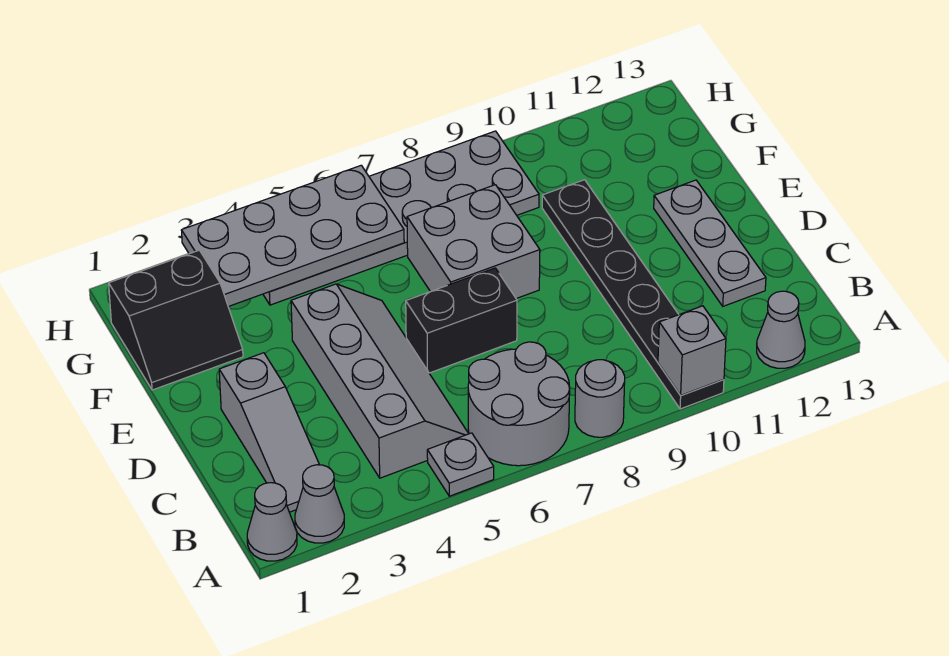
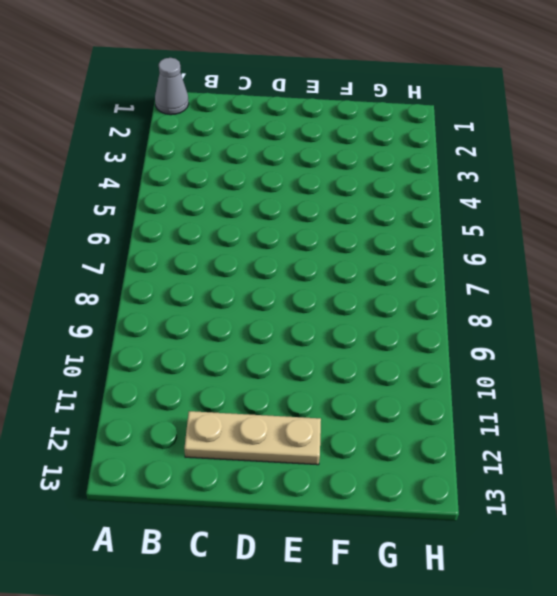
tan 1x3 plate [184,411,321,465] -> grey 1x3 plate [654,180,766,306]
none -> grey 1x1 cone [295,465,344,543]
none -> grey 1x1 plate [427,433,494,496]
none -> grey 2x2 round brick [468,342,570,466]

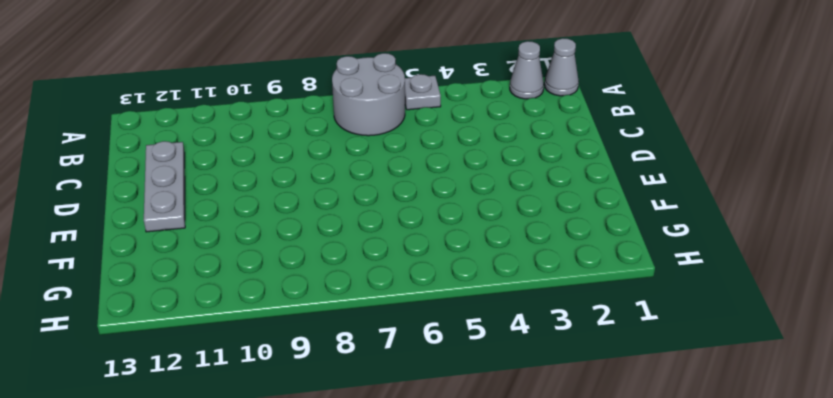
none -> grey 1x1 round brick [575,360,625,437]
none -> black 1x6 plate [542,180,724,409]
none -> grey 1x1 cone [757,291,805,368]

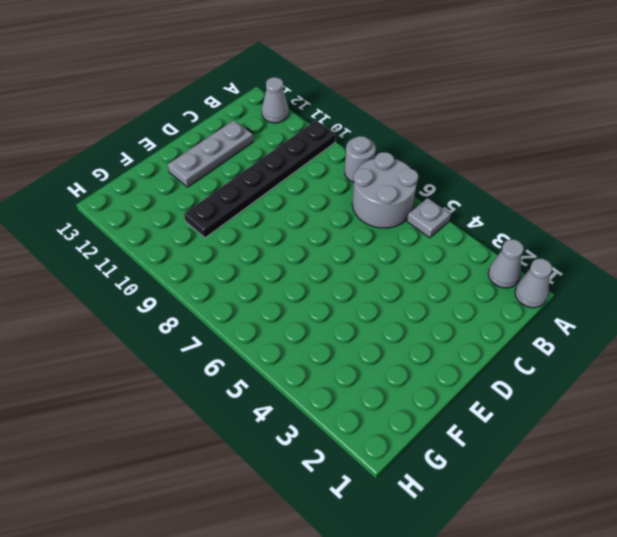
none -> grey 1x3 slope [219,353,319,512]
none -> grey 2x4 slope [291,284,469,478]
none -> black 1x2 brick [406,268,517,373]

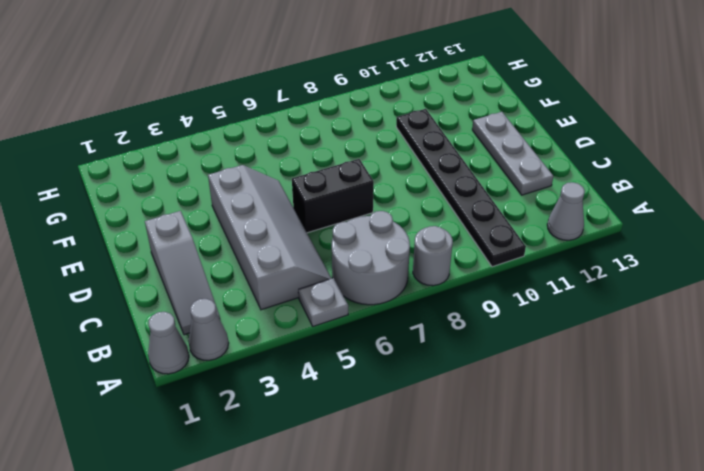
none -> grey 2x2 brick [407,185,540,299]
none -> black 2x2 slope [109,250,243,390]
none -> grey 2x6 plate [263,131,539,305]

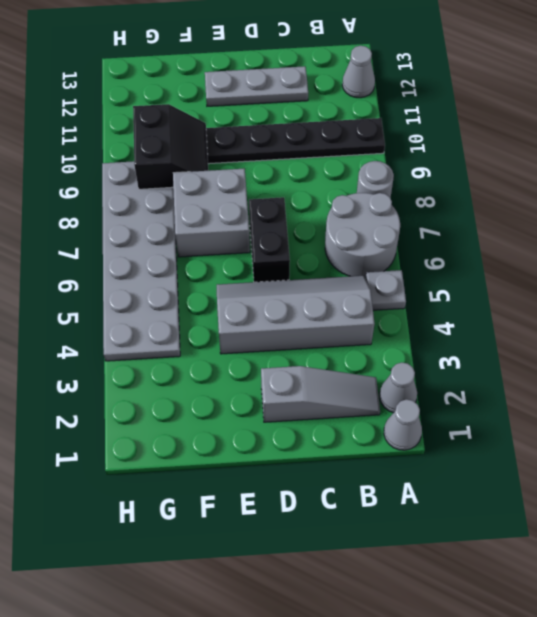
black 2x2 slope [133,104,208,189] -> black 2x2 slope moved to [109,250,243,390]
none -> grey 1x1 brick [658,306,726,395]
none -> grey 2x4 plate [181,165,404,307]

